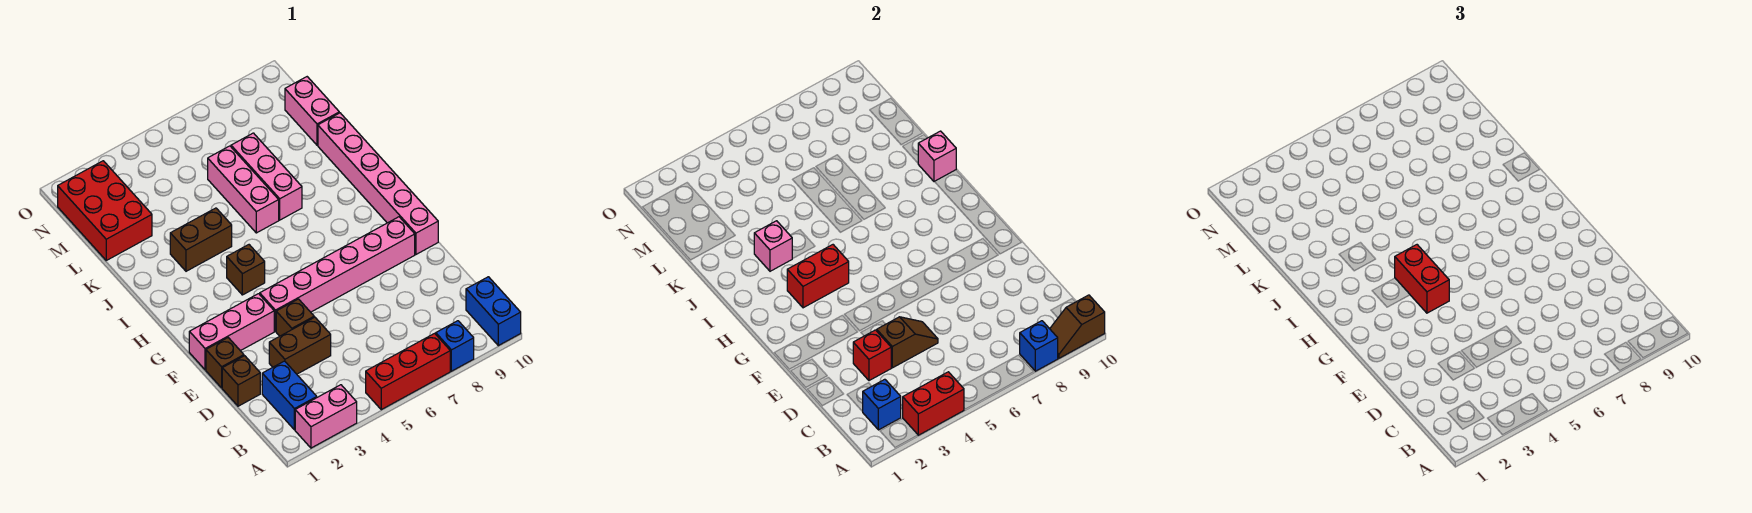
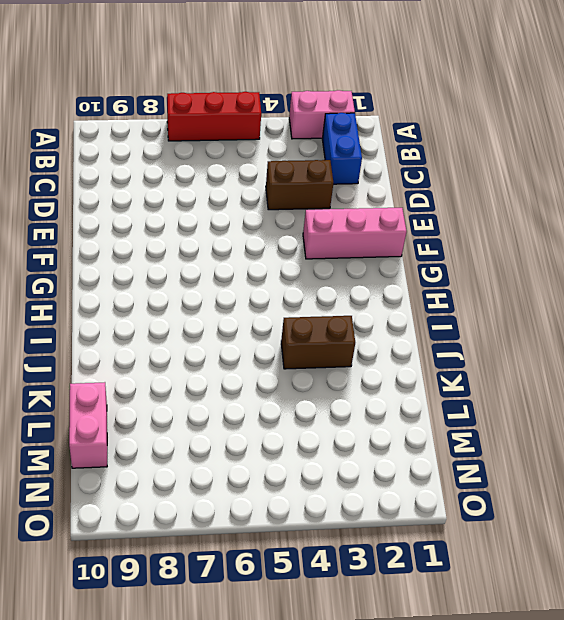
none -> blue 1x1 brick [436,321,474,371]
none -> blue 1x2 brick [466,277,521,346]
none -> brown 1x1 brick [222,356,260,406]

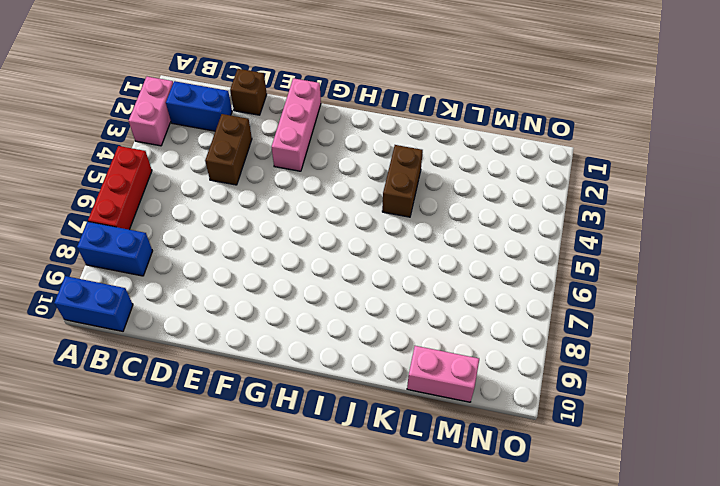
blue 1x2 brick [77,222,152,276] -> blue 1x1 brick [436,321,474,371]
none -> brown 1x1 brick [206,338,244,388]
none -> brown 1x1 brick [276,299,314,336]
none -> pink 1x6 brick [260,217,415,331]

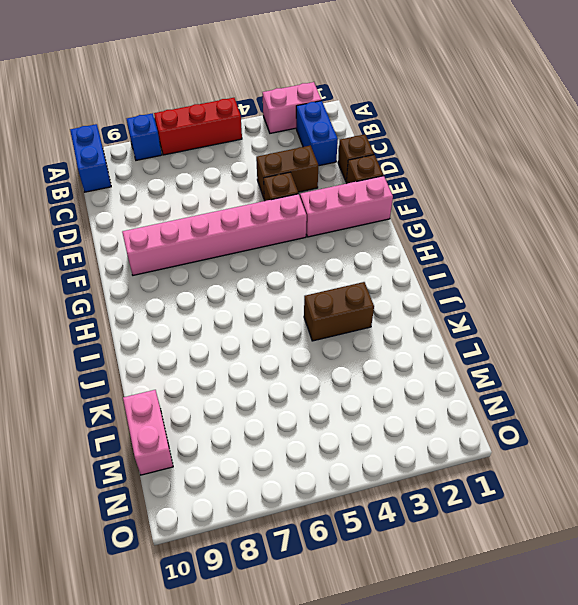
none -> pink 1x6 brick [318,113,438,254]
none -> brown 1x1 brick [227,245,265,295]
none -> pink 1x3 brick [208,146,279,233]

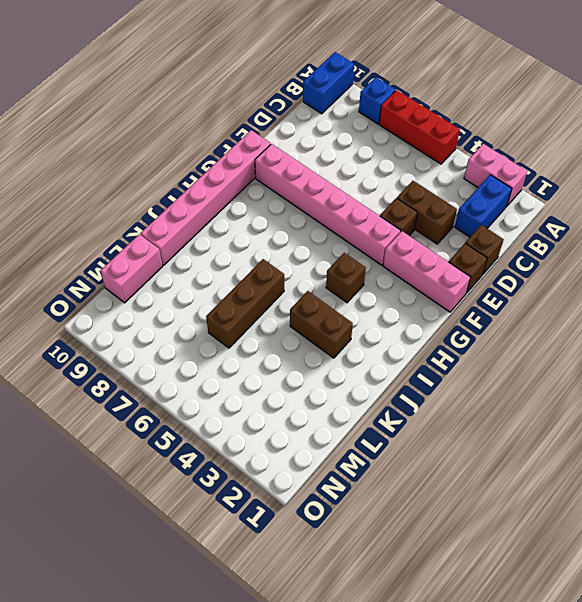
brown 1x3 brick [206,259,284,348] -> pink 1x3 brick [208,146,279,233]
none -> pink 1x3 brick [231,133,302,220]
none -> red 2x3 brick [58,161,152,260]
none -> red 1x2 brick [903,372,964,435]

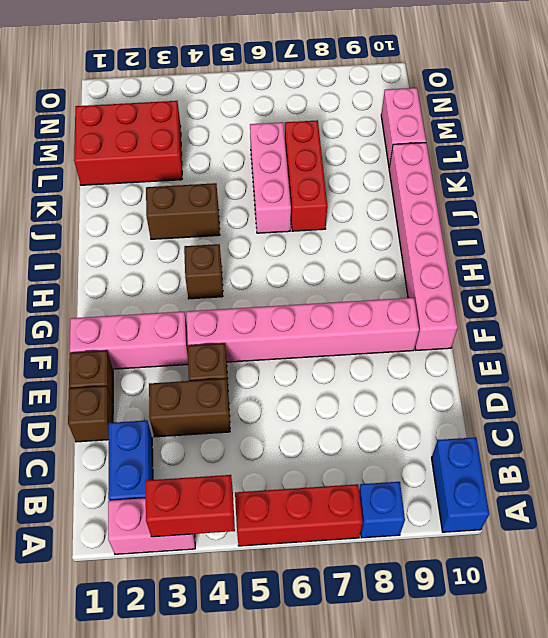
red 1x3 brick [285,120,327,231] -> pink 1x3 brick [231,133,302,220]
red 2x3 brick [74,101,182,185] -> red 2x3 brick turned to [58,161,152,260]
none -> blue 1x1 brick [1020,321,1058,371]
none -> brown 1x2 slope [1050,295,1105,358]
none -> blue 1x1 brick [863,379,901,430]

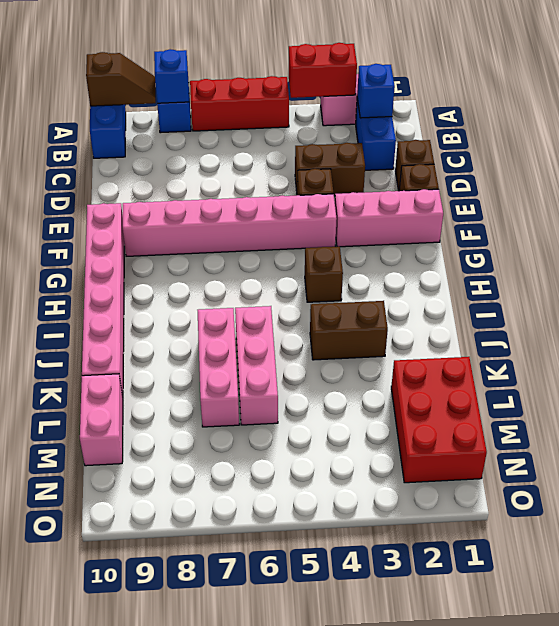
none -> red 1x1 brick [853,330,891,381]
none -> brown 1x2 slope [877,317,938,368]
none -> red 1x2 brick [787,245,849,308]

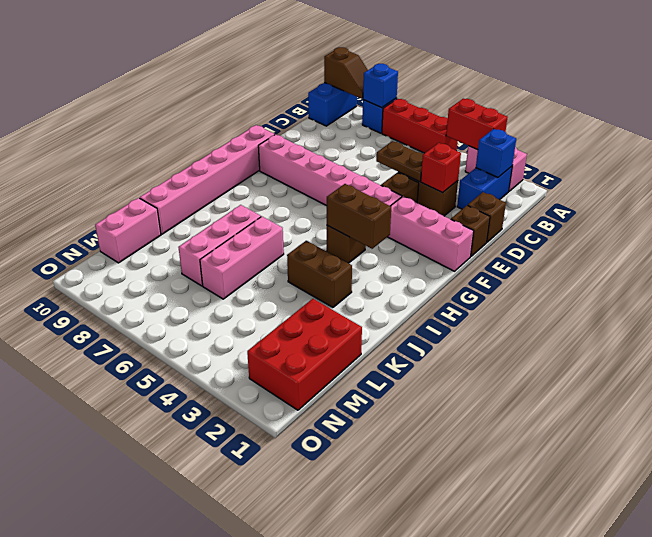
brown 1x2 plate [376,141,423,182] -> brown 1x2 slope [877,317,938,368]
brown 1x2 brick [327,184,391,249] -> red 1x2 brick [787,245,849,308]
none -> pink 1x1 brick [754,221,792,271]
none -> pink 1x1 brick [918,131,956,182]
none -> red 1x2 brick [1395,245,1449,313]

